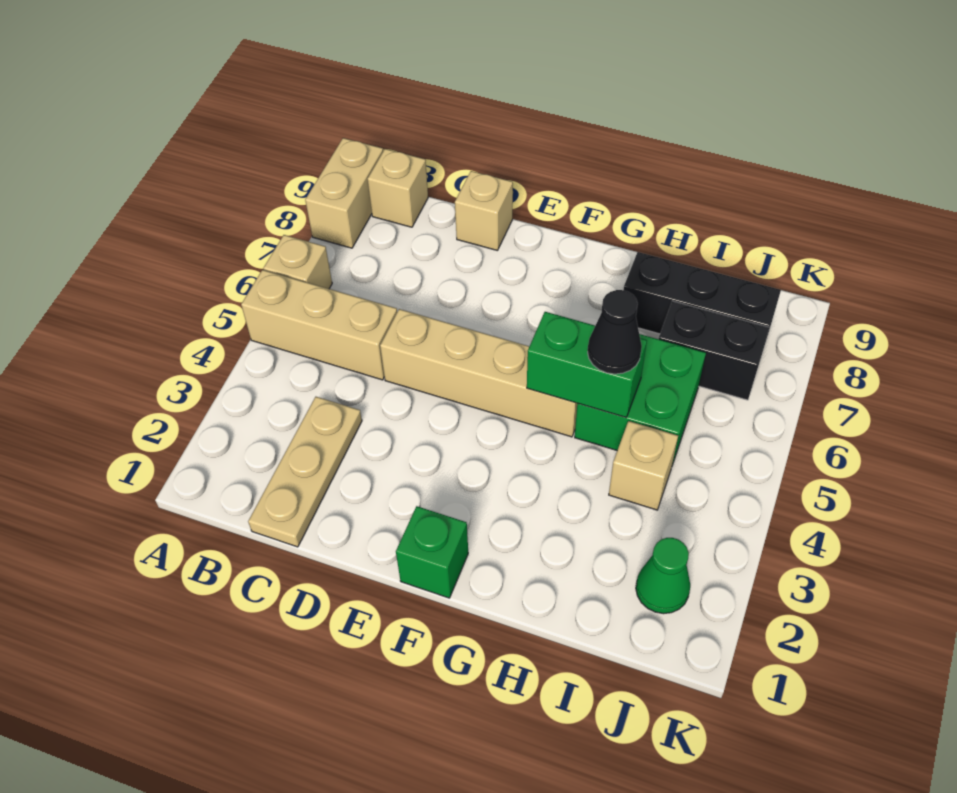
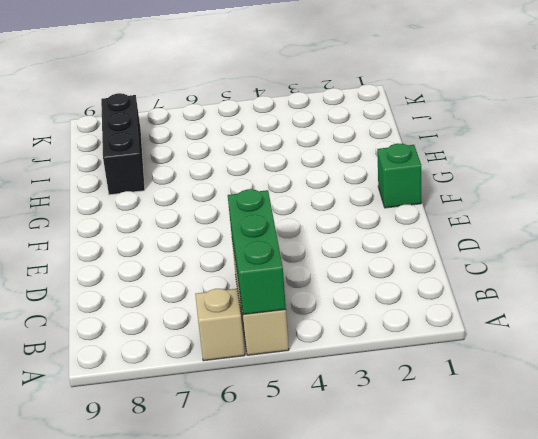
green 1x3 brick [228,189,286,315] -> none
none -> tan 1x2 brick [305,138,383,248]
none -> tan 1x1 brick [368,149,428,227]
none -> tan 1x3 plate [248,397,362,547]

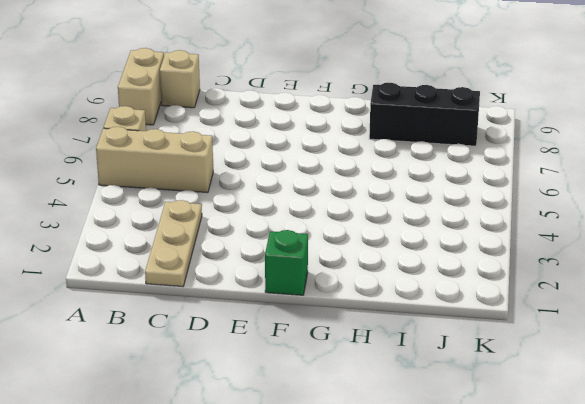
none -> tan 1x4 brick [380,309,578,437]
none -> tan 1x1 brick [455,171,513,251]
none -> green 2x2 brick [575,334,706,465]

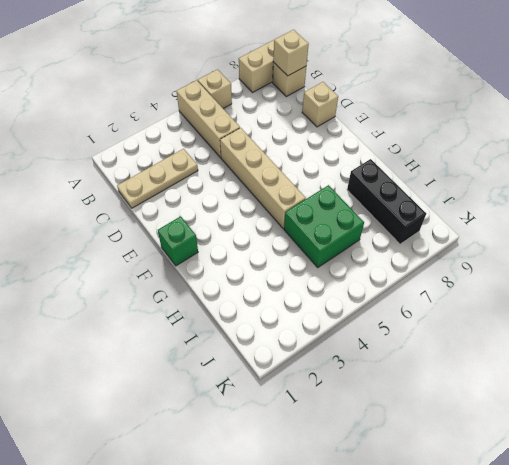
tan 1x1 brick [273,30,309,76] -> tan 1x1 brick moved to [609,421,678,510]
none -> black 1x2 brick [659,301,769,400]
none -> green 1x1 cone [636,538,690,614]
none -> green 1x2 brick [527,312,647,417]

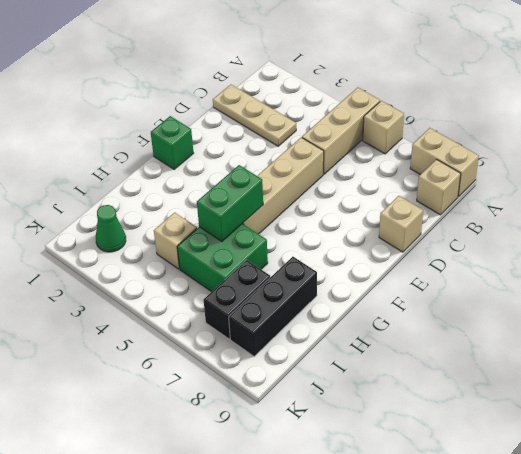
none -> black 1x1 cone [588,290,642,374]

